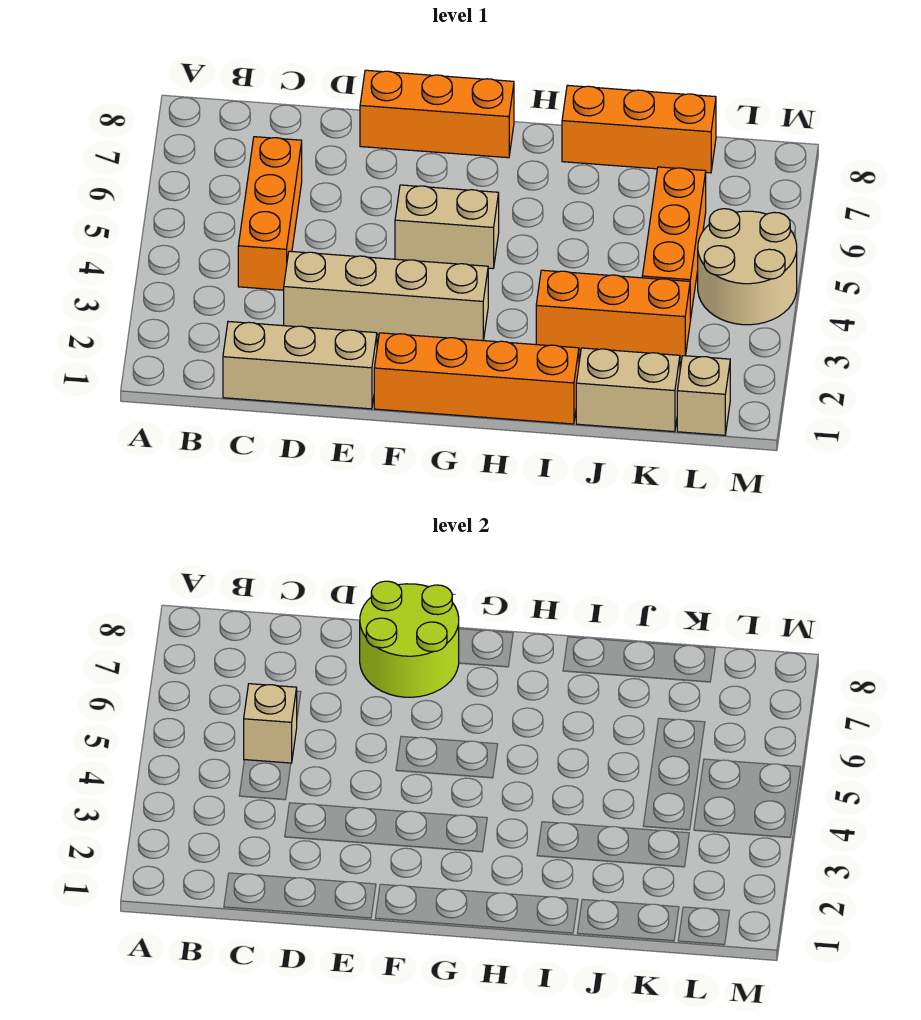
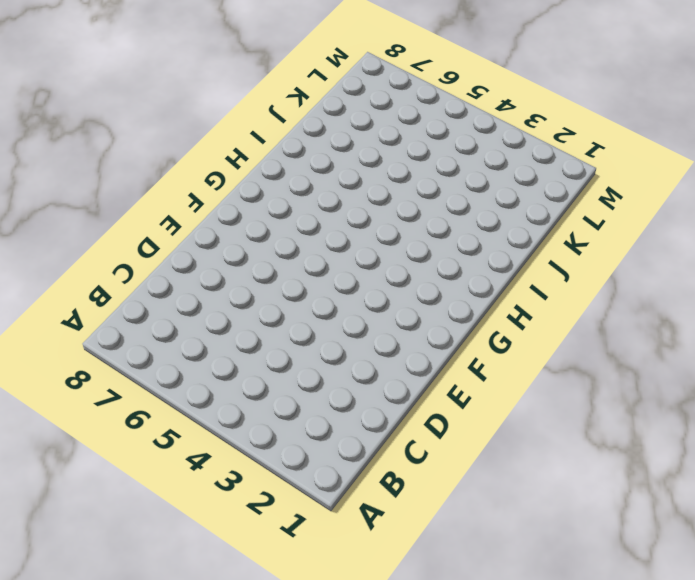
none -> tan 1x3 brick [223,322,377,409]
none -> orange 1x3 brick [238,137,302,290]
none -> tan 1x4 brick [284,251,488,341]

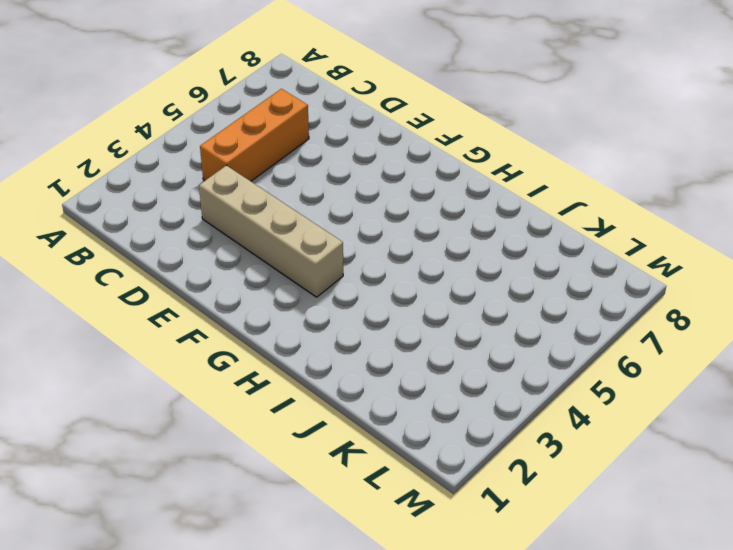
none -> tan 1x3 brick [223,322,377,409]
none -> orange 1x3 brick [360,70,514,158]
none -> orange 1x4 brick [374,333,579,424]

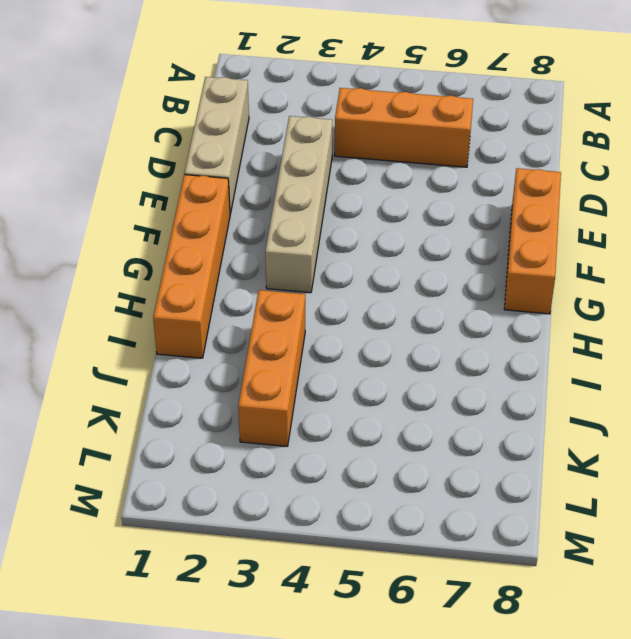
none -> tan 1x2 brick [395,185,499,269]
none -> orange 1x3 brick [562,85,716,173]
none -> tan 1x2 brick [576,348,680,432]

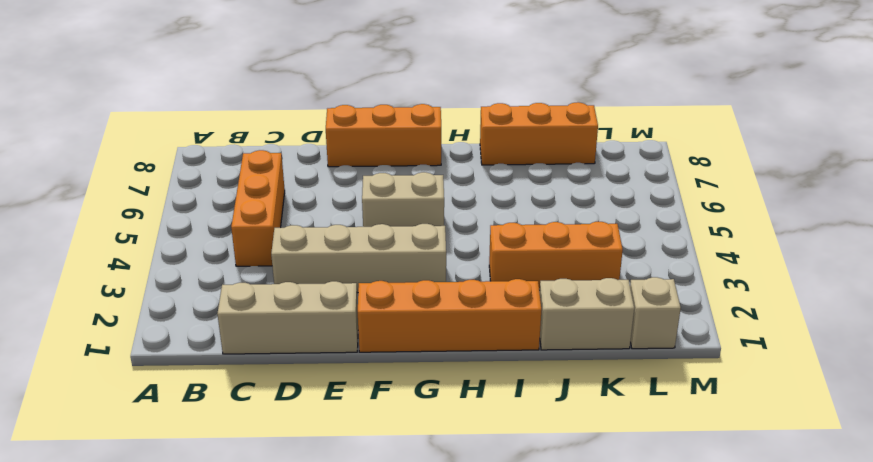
none -> orange 1x3 brick [642,167,706,320]
none -> tan 2x2 round brick [698,209,797,325]
none -> tan 1x1 brick [244,684,297,763]

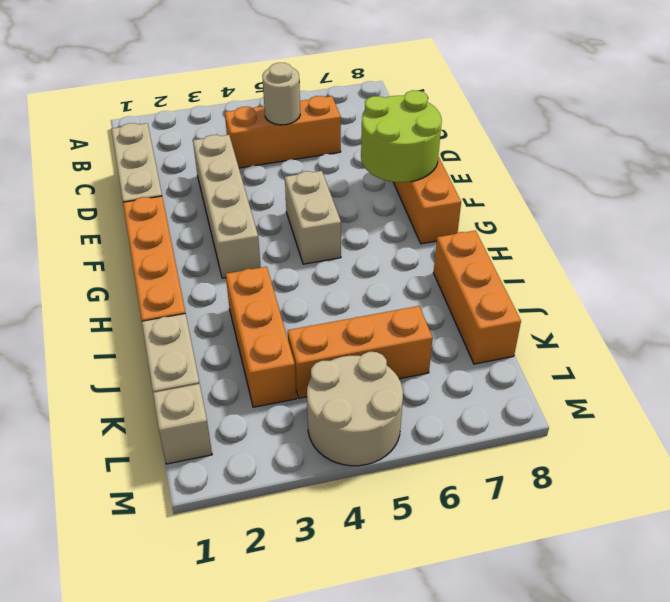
tan 1x1 round brick [262,63,300,125] -> tan 1x1 brick [244,684,297,763]

